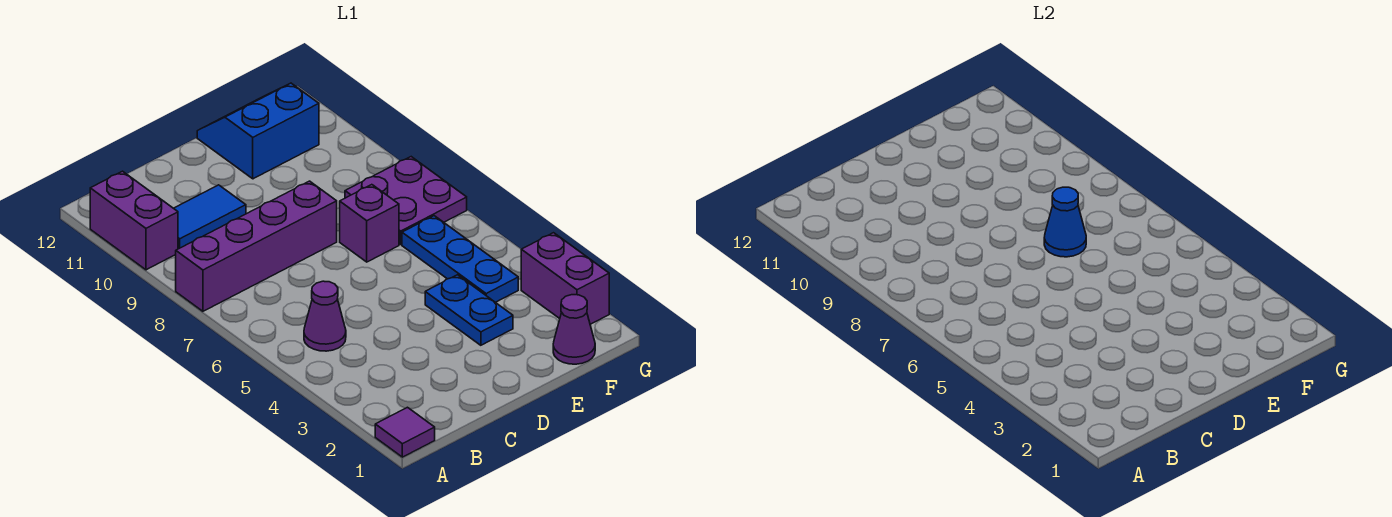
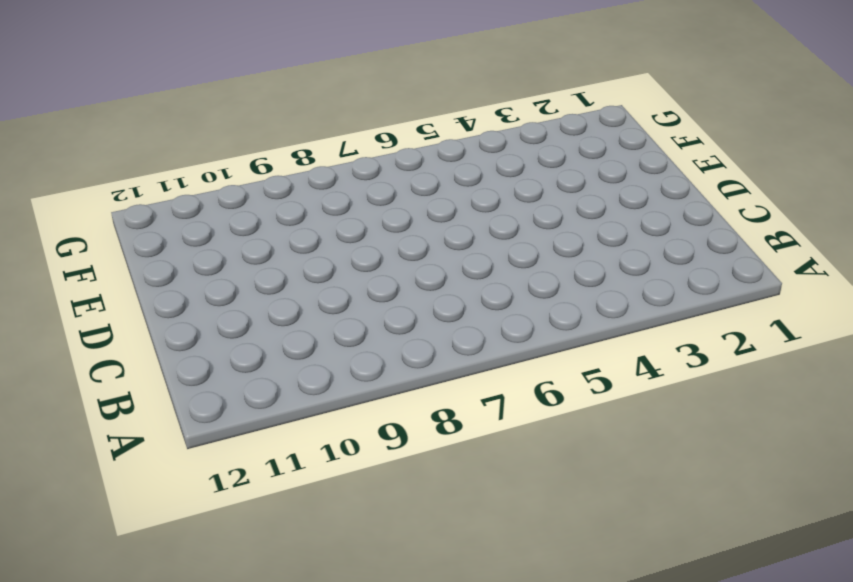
none -> purple 1x1 tile [375,407,435,457]
none -> purple 1x4 brick [176,181,337,311]
none -> purple 1x2 brick [90,171,178,270]

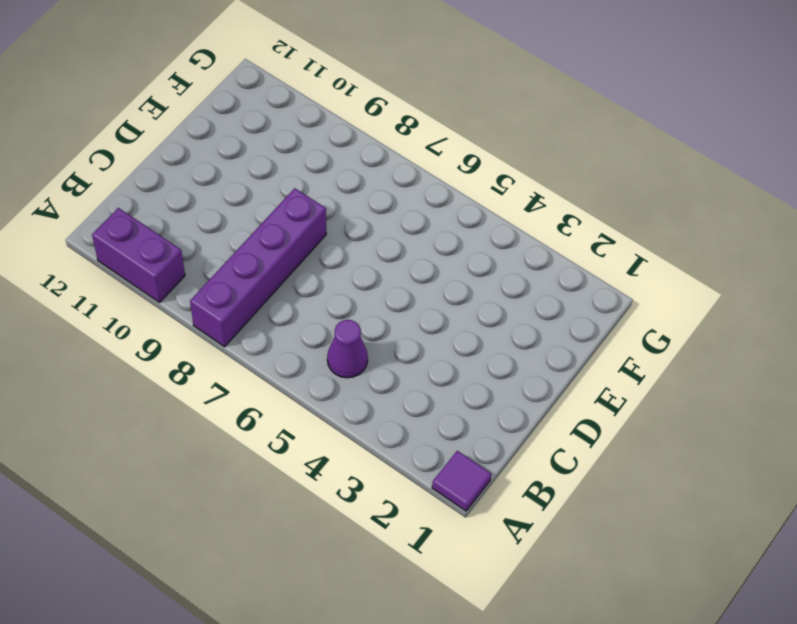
none -> blue 1x2 tile [174,185,246,249]
none -> blue 1x2 plate [425,275,513,345]
none -> purple 1x1 brick [340,185,399,262]

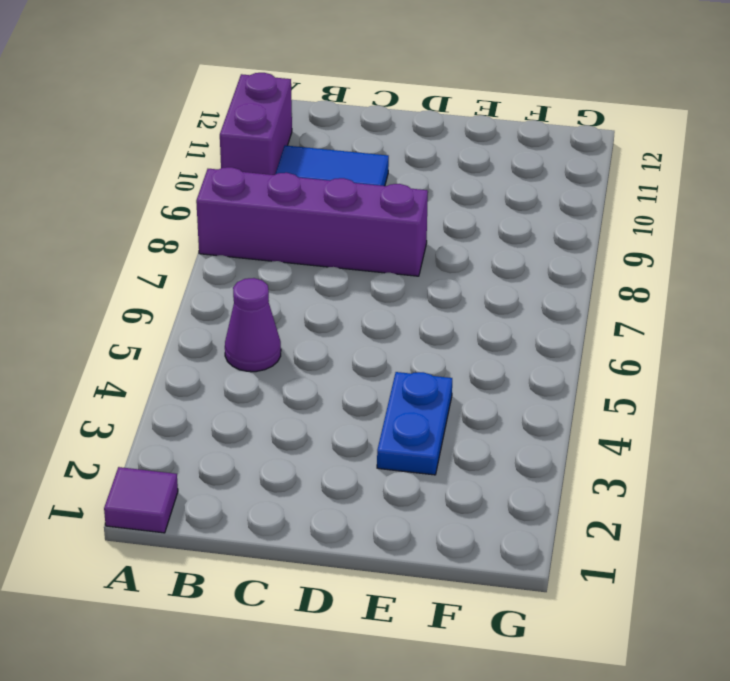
none -> purple 1x1 brick [340,185,399,262]
none -> blue 2x2 slope [197,83,319,179]
none -> purple 1x1 cone [553,295,595,364]

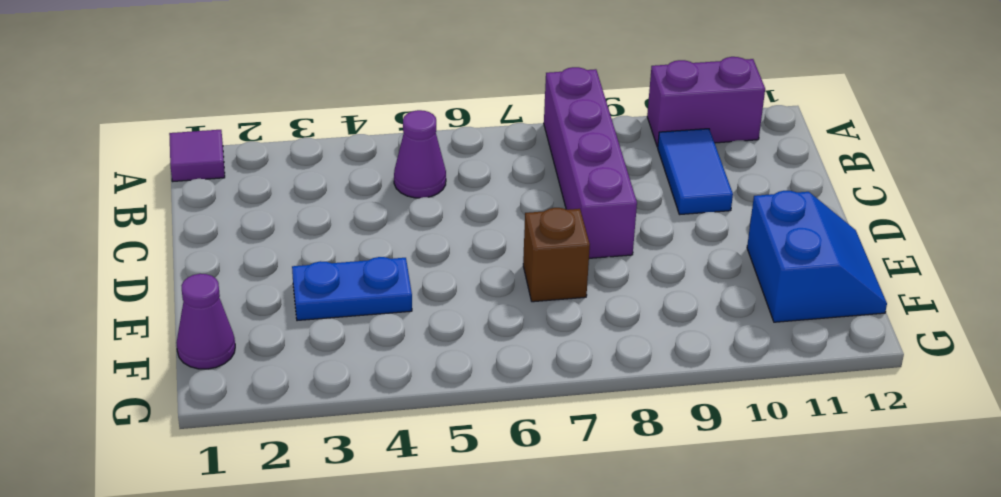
brown 1x1 brick [523,208,590,302] -> purple 1x1 brick [340,185,399,262]
none -> blue 1x3 plate [402,216,518,302]
none -> purple 2x2 plate [345,157,467,244]
none -> purple 1x2 brick [521,233,609,324]

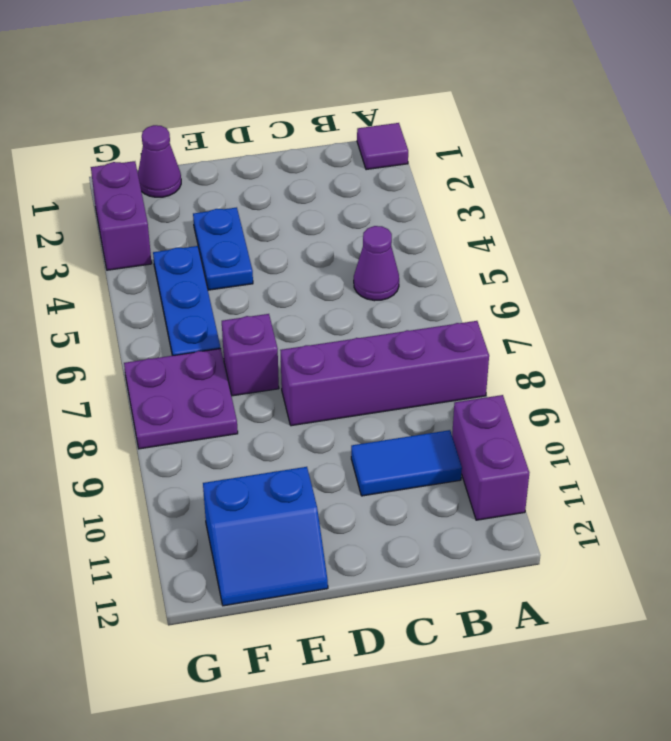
none -> blue 1x1 cone [1044,187,1086,257]

